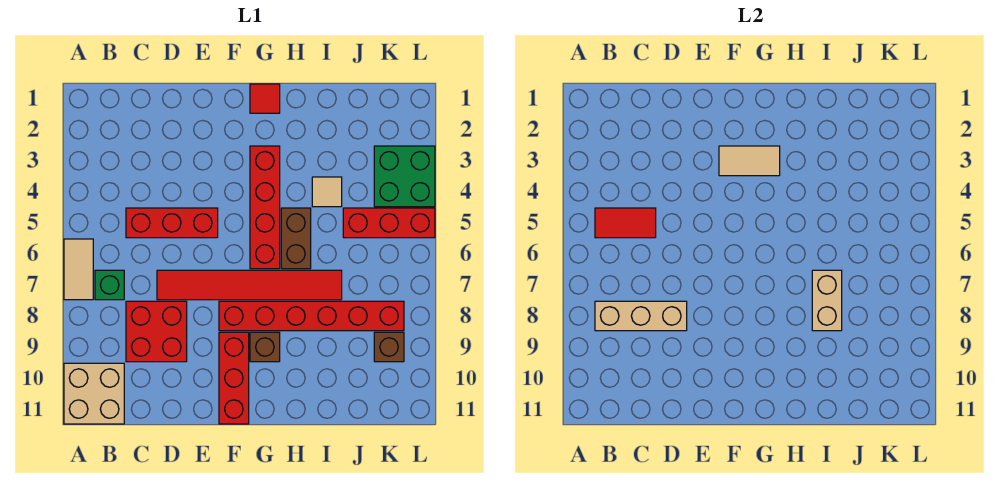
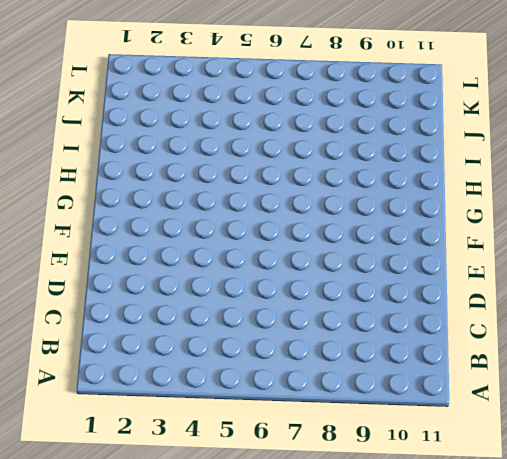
none -> tan 1x2 tile [64,239,93,300]
none -> tan 2x2 brick [64,363,124,424]
none -> green 1x1 brick [95,270,124,300]

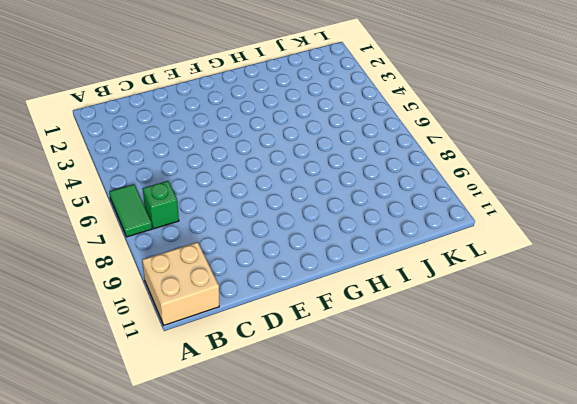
green 1x2 tile [109,184,152,237] -> tan 1x2 tile [64,239,93,300]
none -> red 1x3 brick [126,208,218,238]
none -> red 2x2 brick [126,301,187,362]
none -> red 1x6 tile [157,270,342,300]

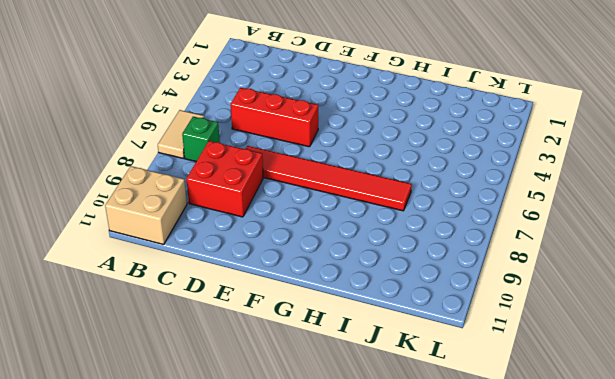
none -> red 1x6 brick [219,301,404,331]
none -> red 1x3 brick [219,332,249,424]
none -> red 1x1 tile [250,84,280,113]

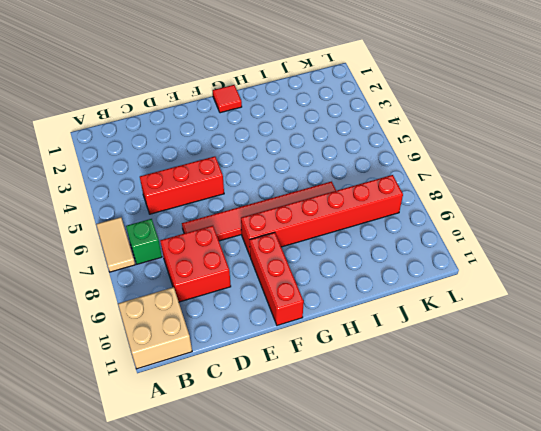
none -> red 1x4 brick [250,146,280,269]
none -> brown 1x1 brick [250,332,280,362]
none -> brown 1x2 brick [281,208,311,269]

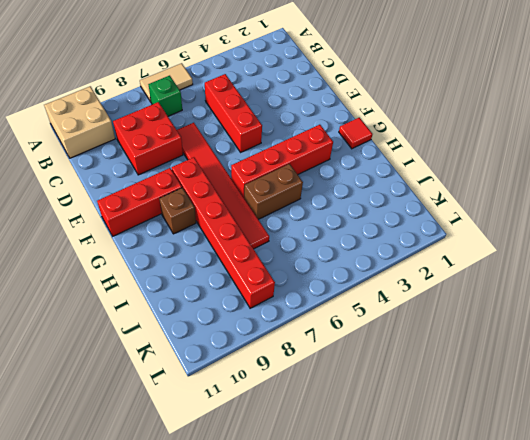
none -> tan 1x1 tile [312,177,342,207]
none -> red 1x3 brick [343,208,435,238]
none -> green 2x2 brick [374,146,435,207]

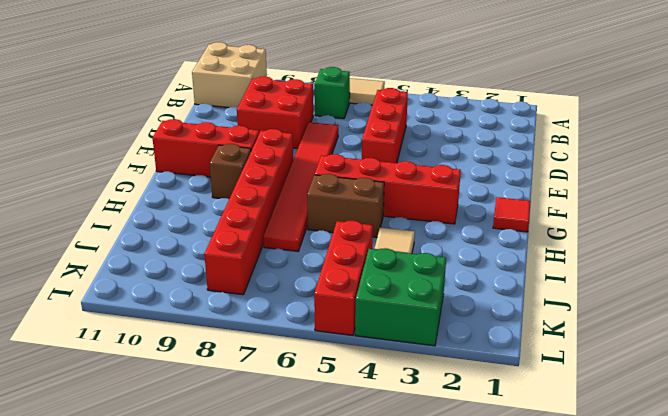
none -> brown 1x1 brick [374,332,404,362]
none -> red 1x2 tile [595,208,656,238]
none -> tan 1x3 brick [595,301,687,331]

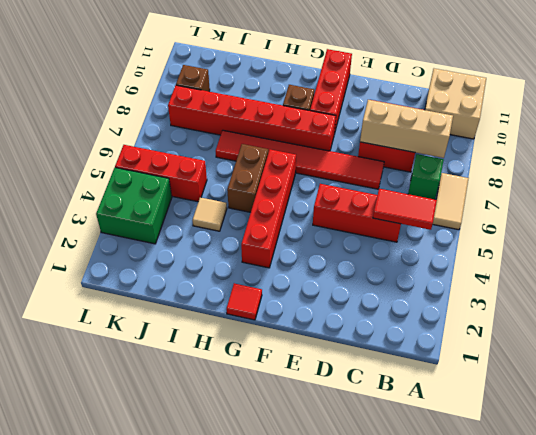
none -> tan 1x2 tile [719,146,780,176]
none -> tan 1x2 brick [812,270,842,331]

